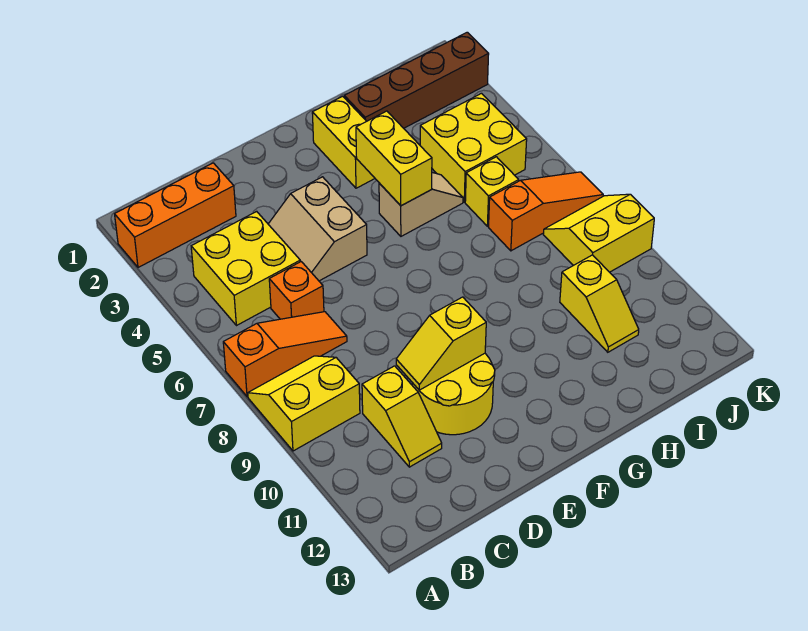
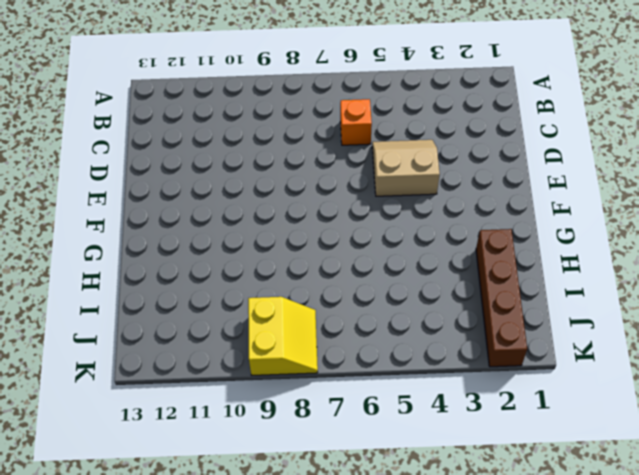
none -> orange 1x3 brick [115,163,236,268]
none -> orange 1x3 slope [223,312,347,397]
none -> yellow 2x2 slope [248,356,360,451]

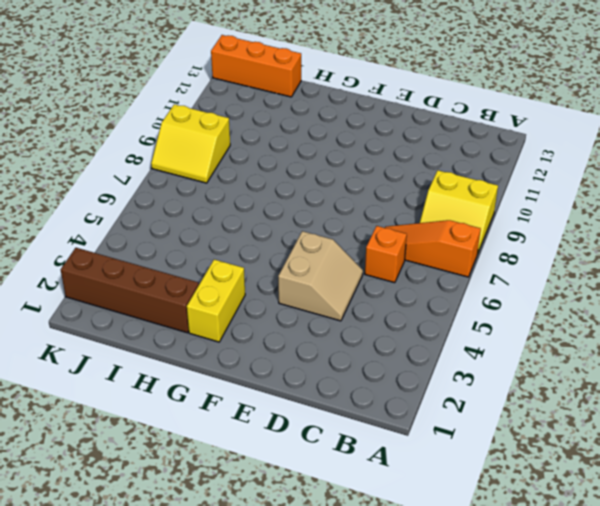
orange 1x3 brick [211,35,301,97] -> orange 1x3 brick moved to [115,163,236,268]
none -> yellow 2x2 brick [191,211,300,326]
none -> yellow 1x2 slope [362,366,442,467]
none -> yellow 2x2 round brick [412,353,495,435]

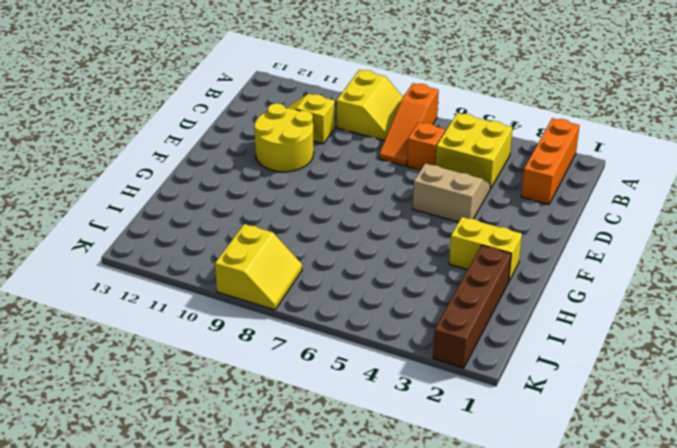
none -> tan 1x2 slope [379,172,463,236]
none -> yellow 2x2 brick [420,93,527,202]
none -> yellow 1x1 brick [465,157,519,226]

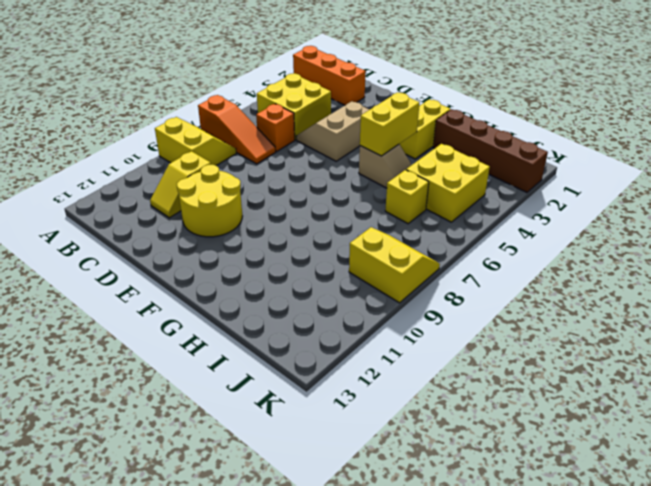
none -> orange 1x3 slope [489,172,603,251]
none -> yellow 1x2 slope [560,255,639,352]
none -> yellow 1x2 slope [396,297,486,390]

